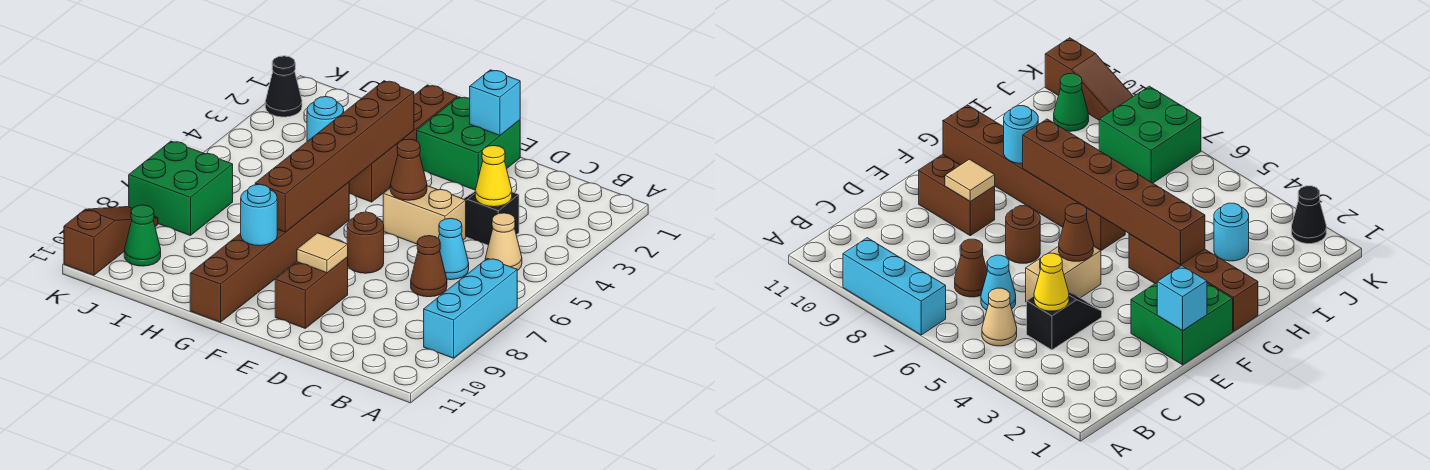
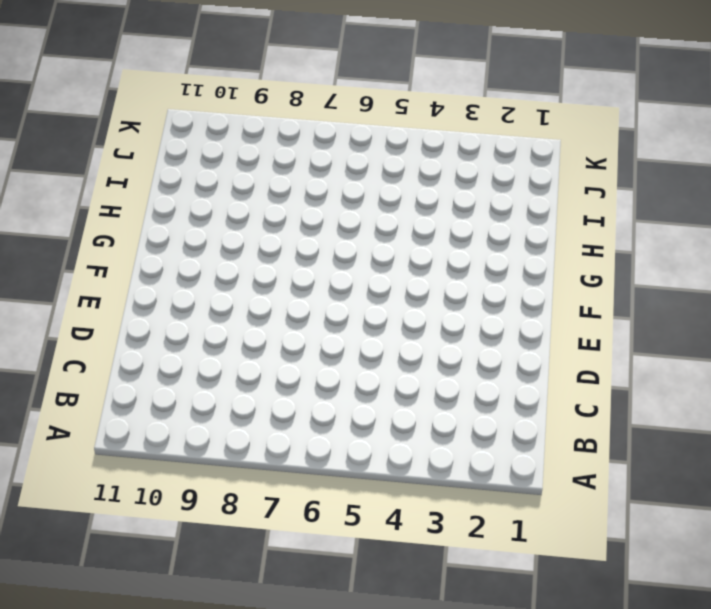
none -> cyan 1x3 brick [424,258,517,358]
none -> tan 1x1 cone [485,213,522,271]
none -> black 1x2 slope [464,192,519,245]

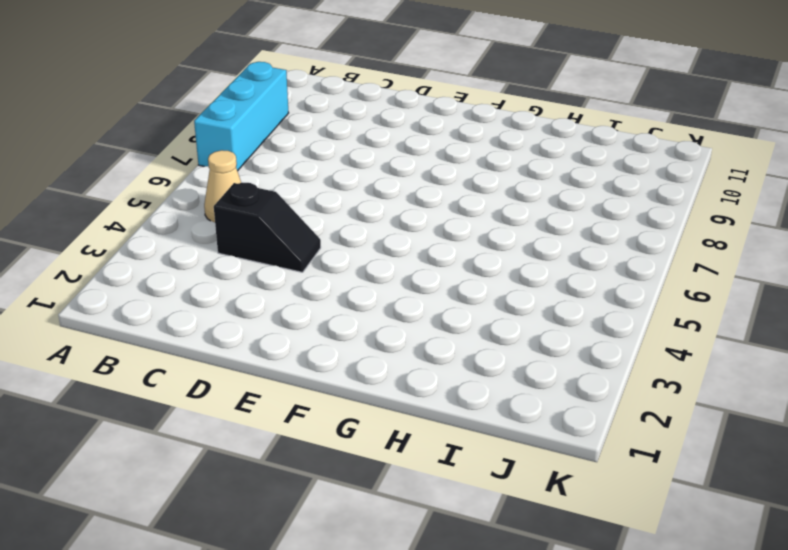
none -> cyan 1x1 cone [438,218,469,280]
none -> brown 1x1 cone [411,236,447,297]
none -> tan 1x2 brick [383,186,466,244]

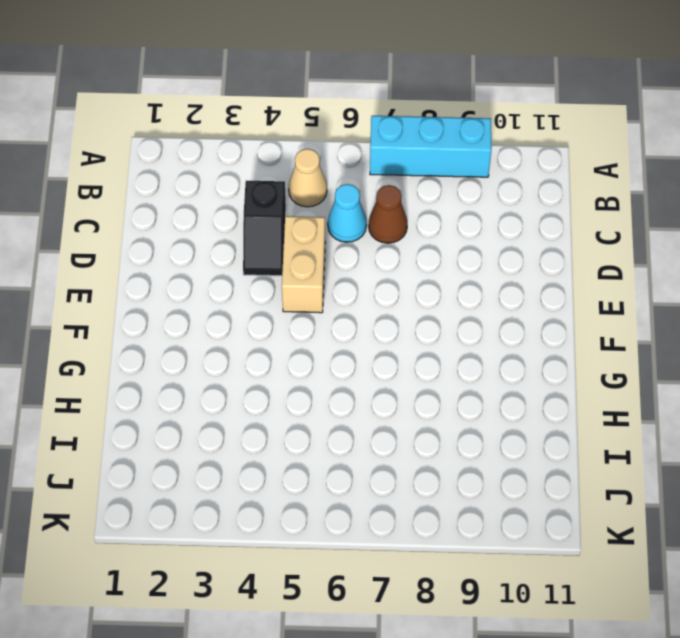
none -> green 2x2 brick [417,97,520,190]
none -> brown 1x1 round brick [347,212,384,273]
none -> brown 1x2 brick [275,257,348,328]

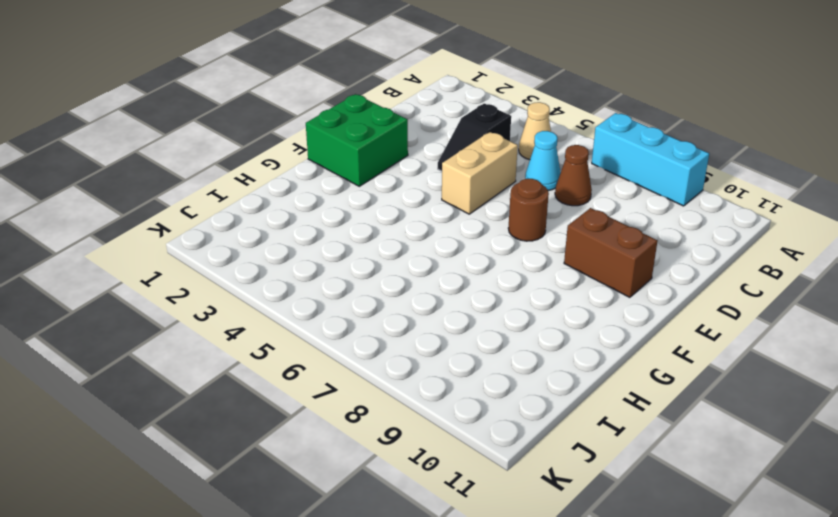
none -> brown 1x4 brick [349,85,457,202]
none -> brown 1x6 brick [190,182,349,322]
none -> cyan 1x1 round brick [307,97,344,141]

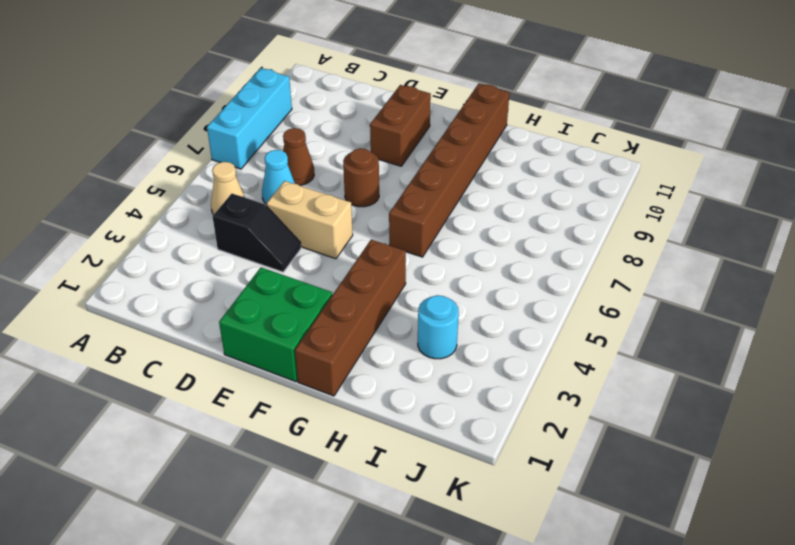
none -> green 2x2 brick [129,141,233,236]
none -> green 1x1 cone [124,205,161,266]
none -> black 1x1 cone [265,56,302,117]

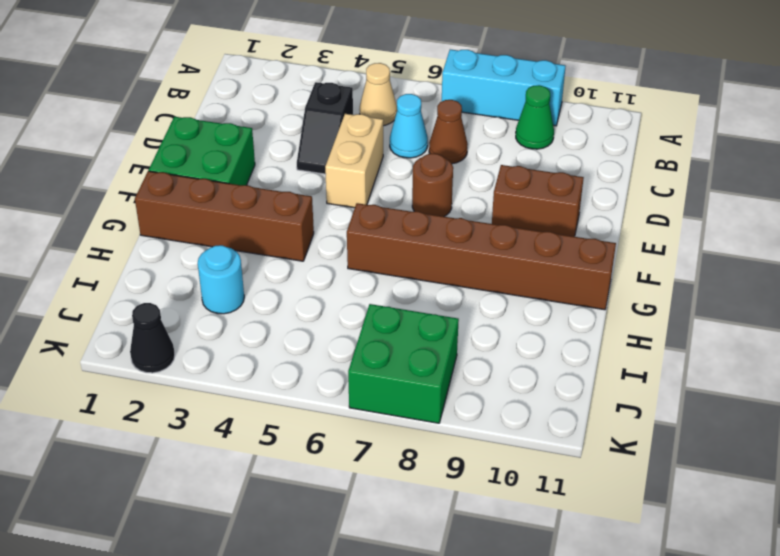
green 1x1 cone [516,85,554,149] -> green 1x1 cone moved to [124,205,161,266]
none -> brown 1x3 slope [64,207,158,275]
none -> yellow 1x1 cone [475,146,512,207]
none -> cyan 1x1 brick [470,70,520,135]

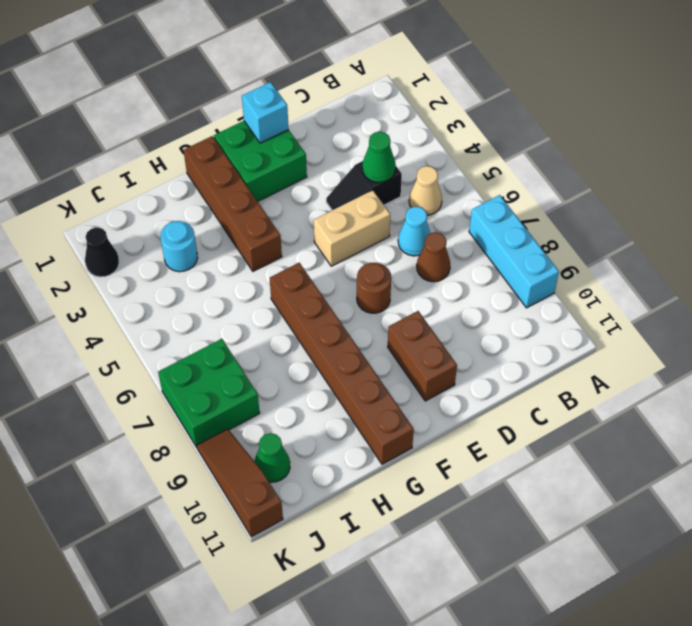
green 1x1 cone [362,132,396,183] -> yellow 1x1 cone [475,146,512,207]
none -> brown 1x1 cone [390,139,427,200]
none -> tan 1x1 tile [297,233,348,273]
none -> brown 1x6 brick [255,81,414,232]

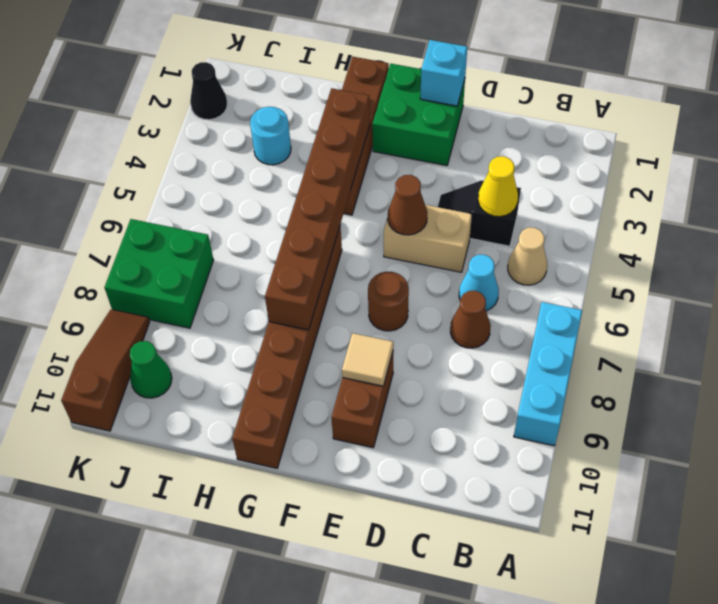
none -> cyan 1x1 round brick [241,184,277,246]

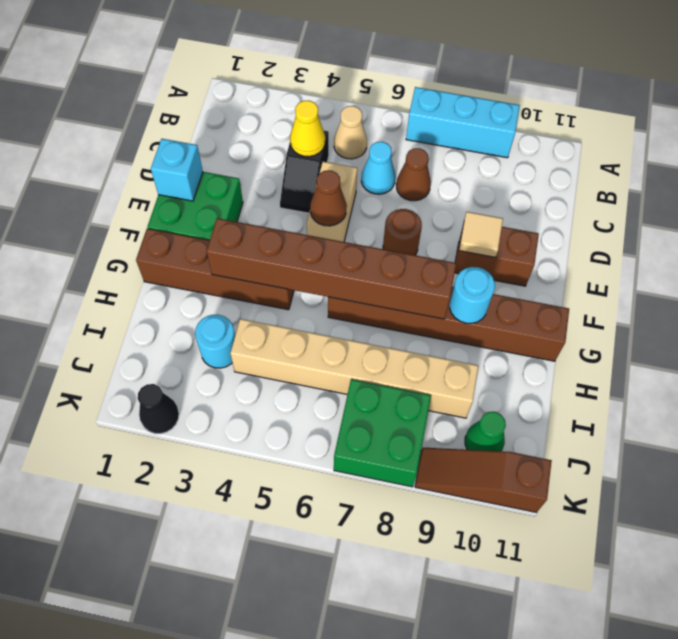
tan 1x6 brick [230,319,478,418] -> none

